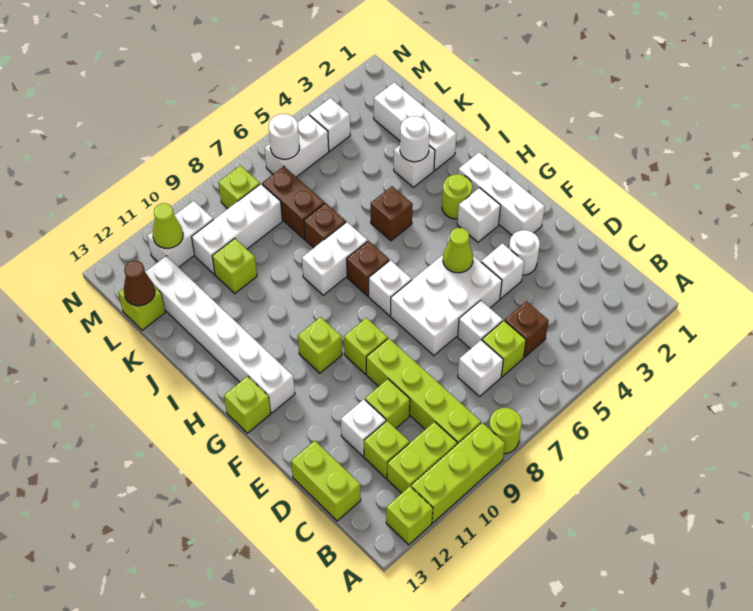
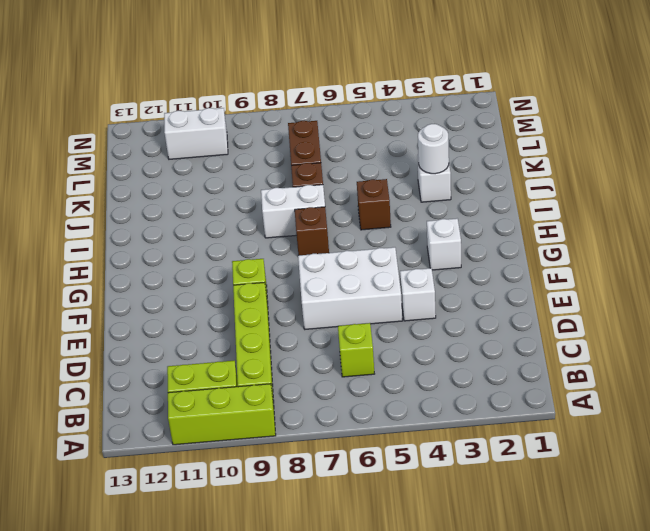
none -> lime 1x1 round brick [489,408,522,454]
none -> lime 1x1 brick [386,486,433,545]
none -> brown 1x1 brick [505,301,549,357]
none -> white 1x1 brick [458,340,503,397]

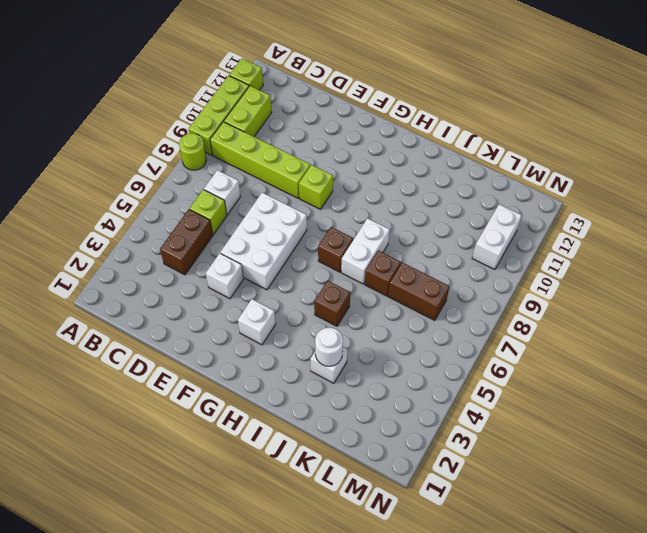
brown 1x2 brick [160,209,213,275] -> brown 1x1 brick [505,301,549,357]
none -> lime 1x1 brick [364,421,409,478]
none -> lime 1x2 brick [291,441,361,521]
none -> white 1x1 brick [458,300,503,349]
none -> lime 1x1 brick [365,379,410,428]

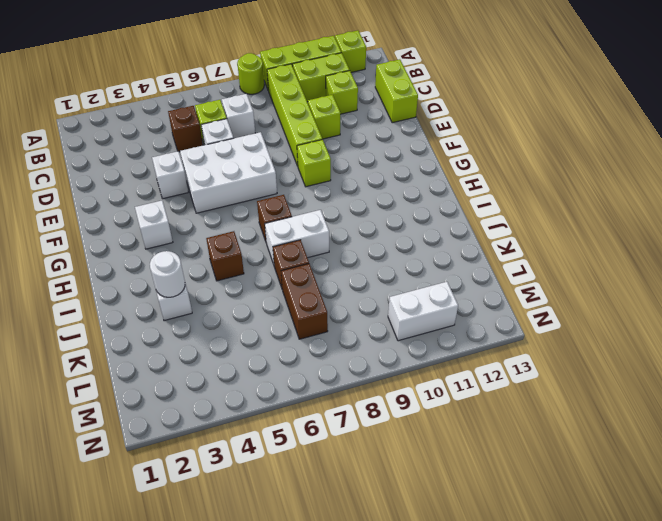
none -> white 1x1 brick [341,399,386,456]
none -> white 1x1 round brick [509,230,540,275]
none -> white 1x3 brick [458,152,545,235]
none -> white 1x1 brick [369,260,412,316]

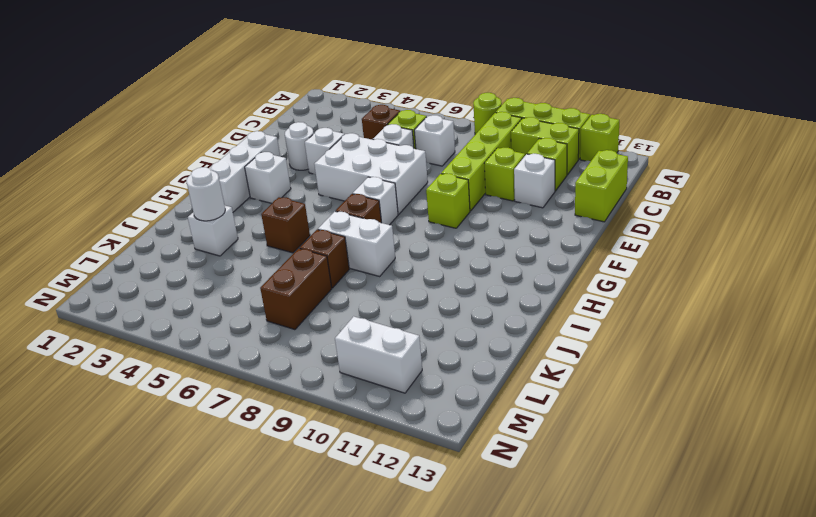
none -> lime 1x1 brick [298,317,342,373]
none -> white 1x6 brick [146,256,295,413]
none -> lime 1x1 brick [224,376,271,433]
none -> lime 1x1 round brick [442,174,472,219]

